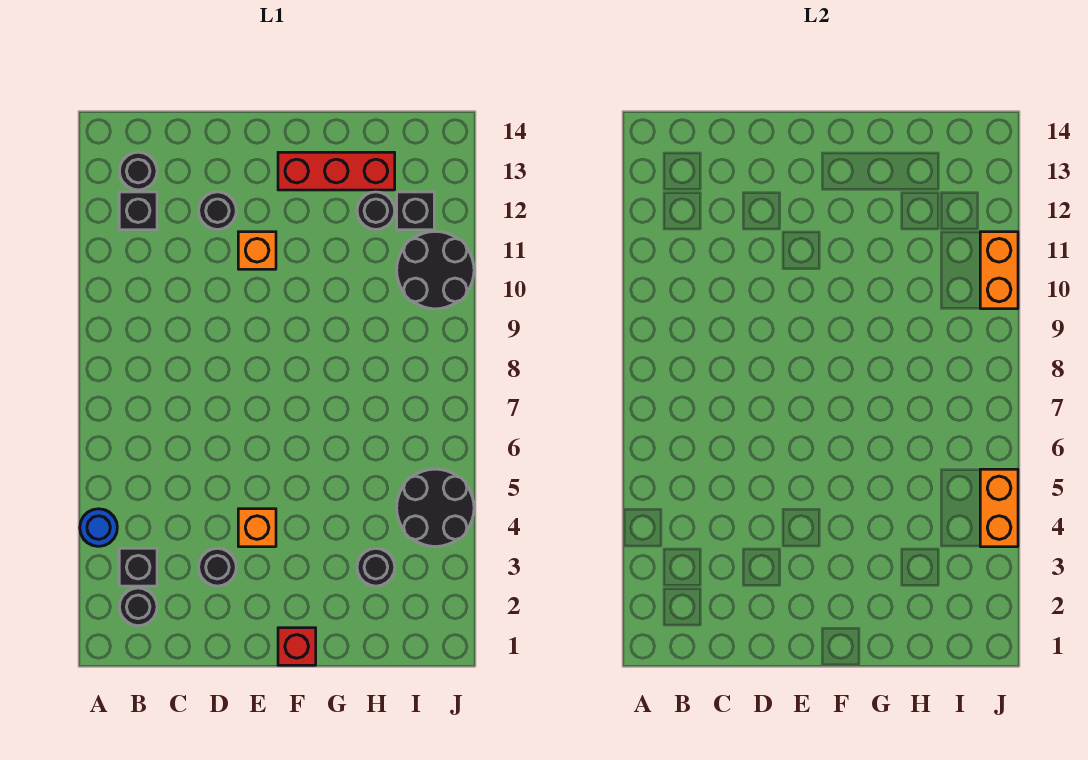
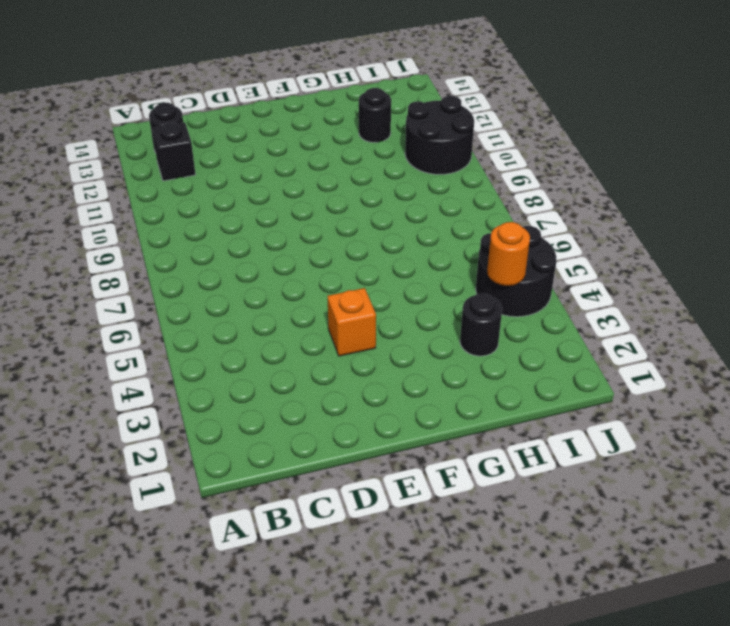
orange 1x1 round brick [487,222,530,286] -> none
none -> blue 1x1 round brick [80,509,117,546]
none -> black 1x1 round brick [119,588,157,626]
none -> black 1x1 brick [119,548,157,586]

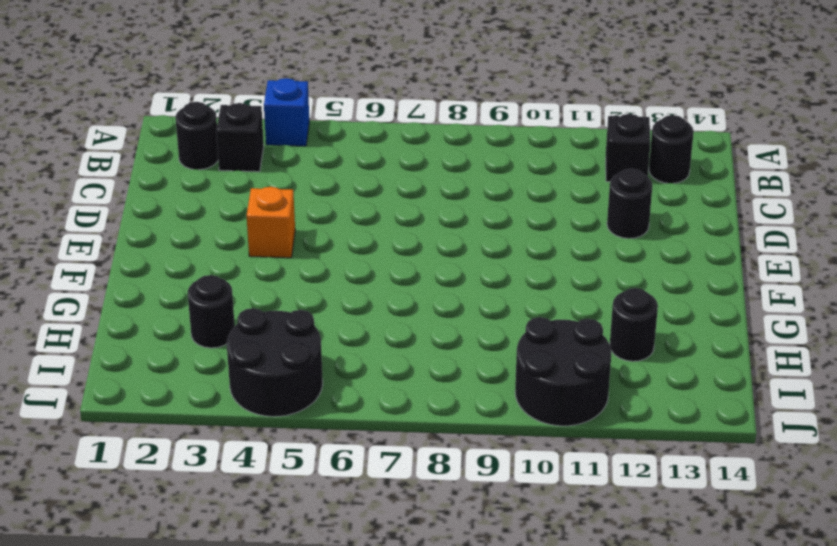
blue 1x1 brick [264,78,309,146] -> blue 1x1 round brick [80,509,117,546]
none -> black 1x1 round brick [199,548,236,586]
none -> orange 1x1 brick [238,232,276,269]
none -> red 1x1 brick [278,628,316,665]

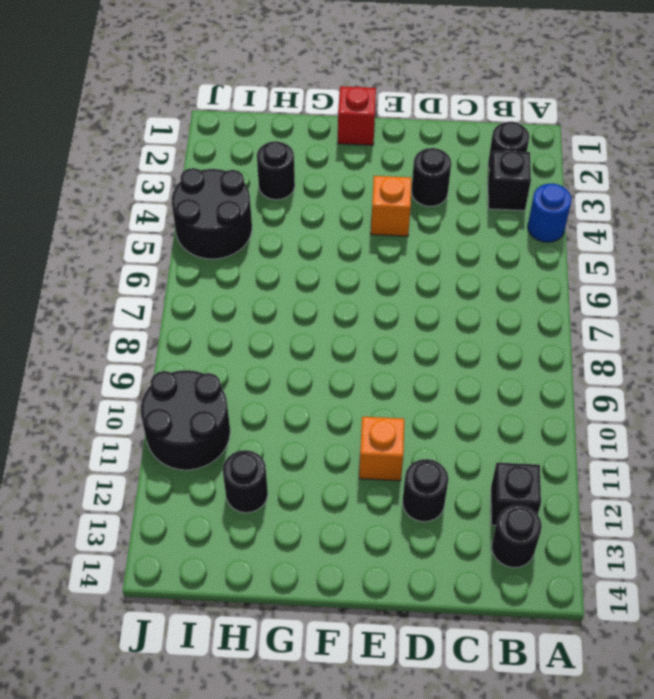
none -> red 1x3 brick [278,152,395,190]
none -> black 1x1 brick [397,192,434,230]
none -> orange 1x2 brick [980,469,1018,547]

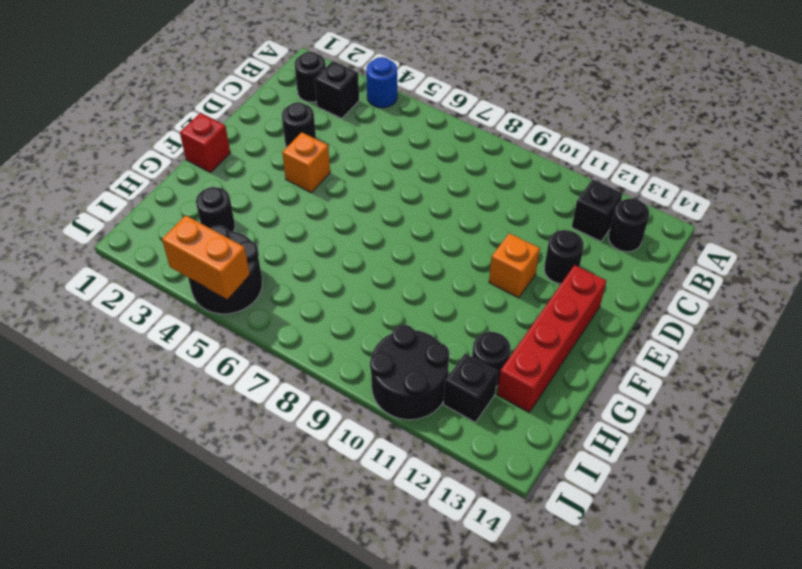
red 1x4 brick [497,265,606,412] -> red 1x3 brick [278,152,395,190]
none -> orange 1x2 brick [980,232,1018,309]

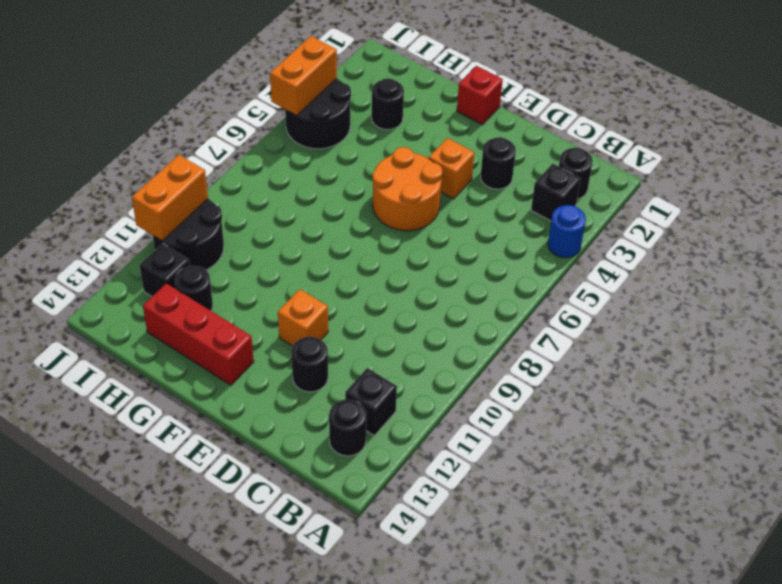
orange 2x2 round brick [372,147,443,231] -> none

